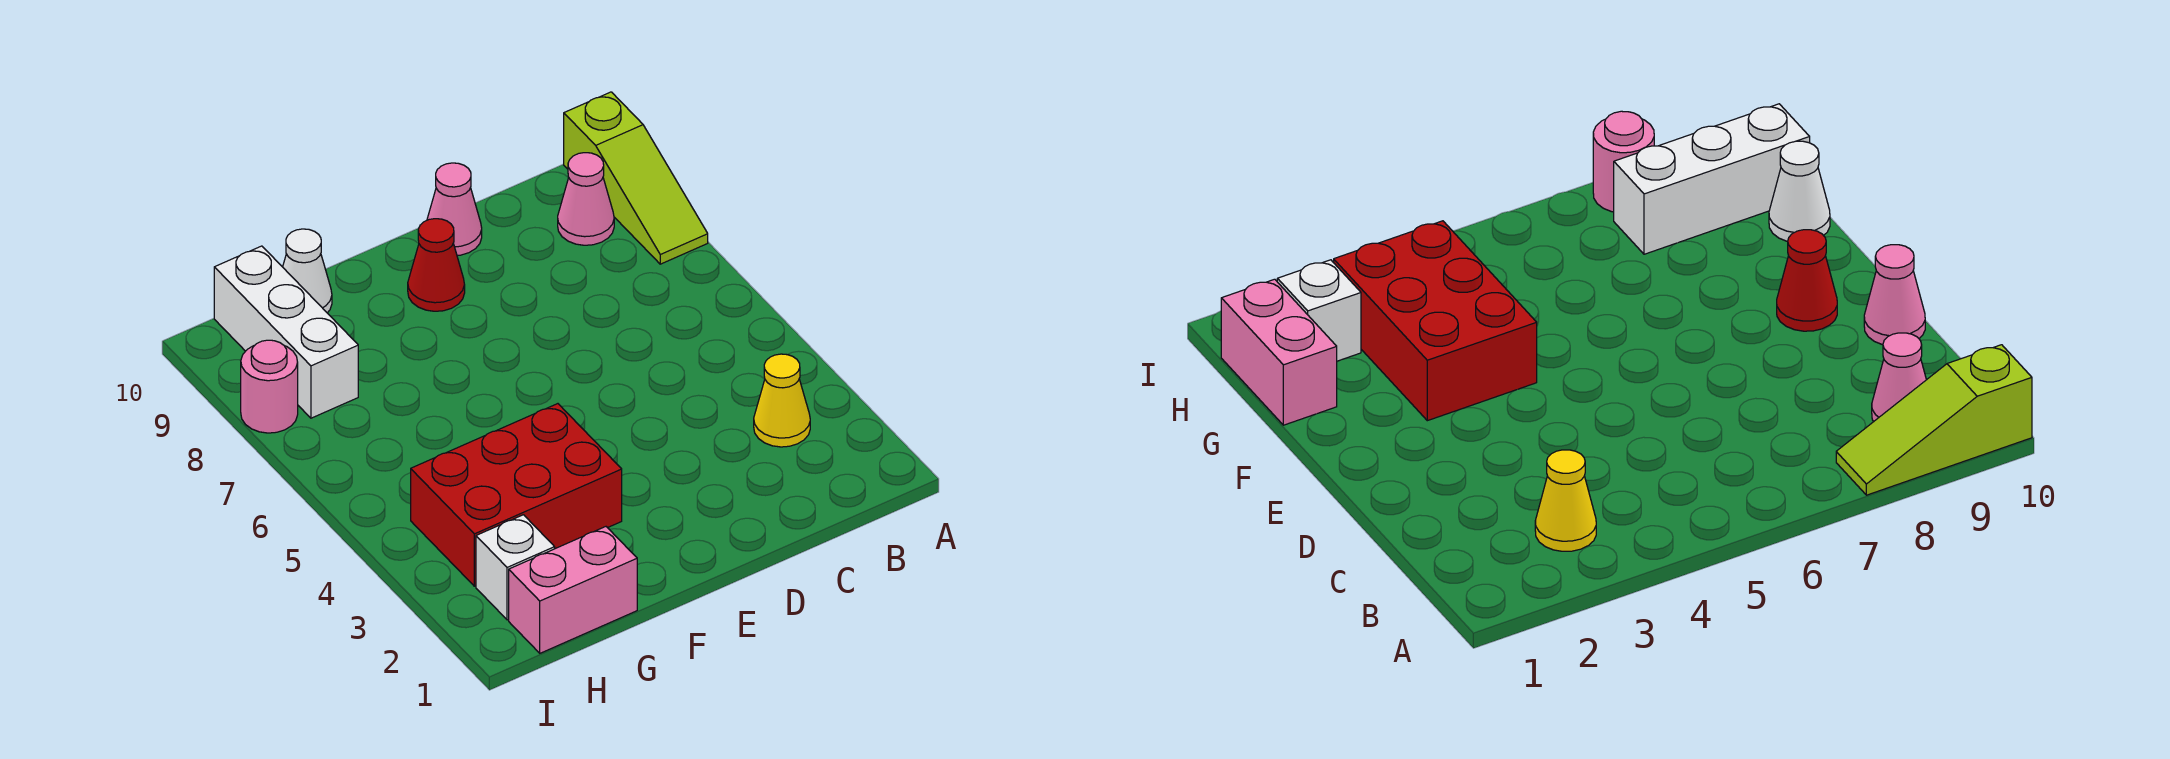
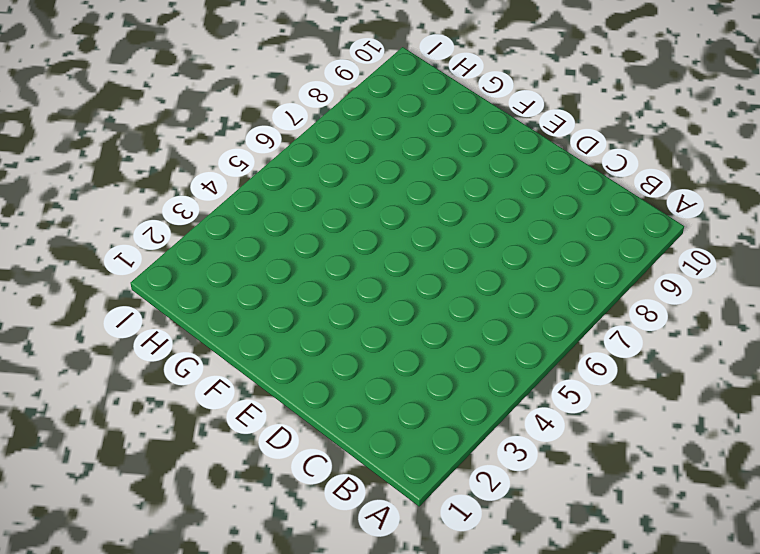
none -> lime 1x3 slope [564,92,708,264]
none -> yellow 1x1 cone [754,354,810,447]

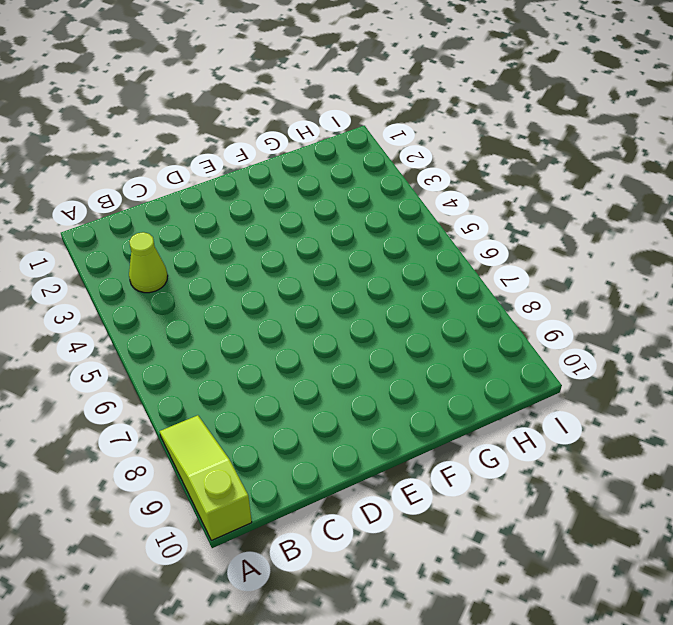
lime 1x1 cone [129,232,168,293] -> yellow 1x1 cone [754,354,810,447]
none -> pink 1x1 cone [558,153,614,245]
none -> pink 1x1 cone [427,163,482,255]

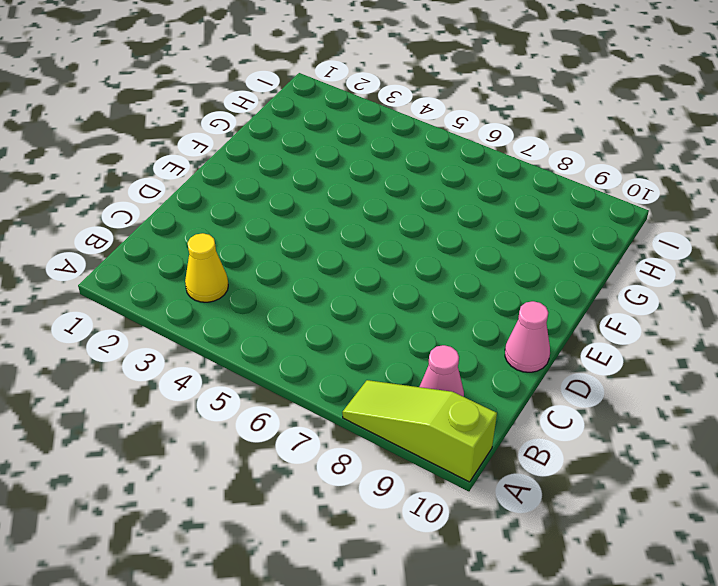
none -> red 1x1 cone [408,219,465,311]
none -> red 2x3 brick [411,404,622,586]

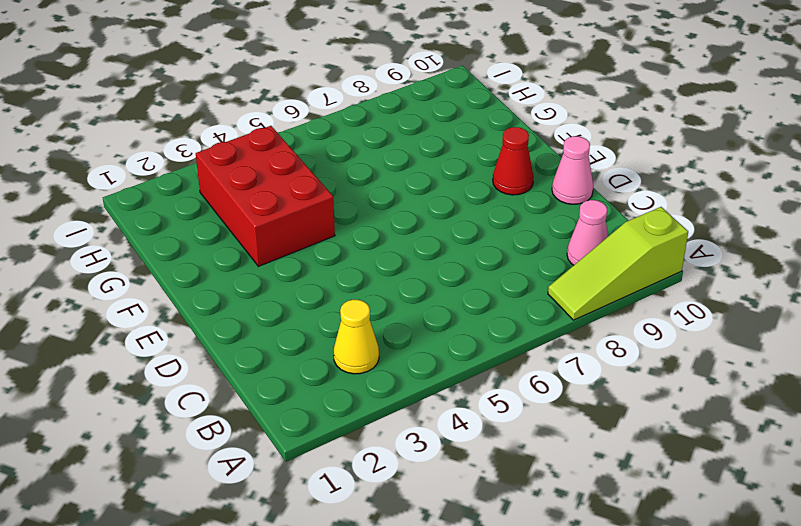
none -> pink 1x2 brick [509,527,637,653]
none -> white 1x1 cone [283,229,332,313]

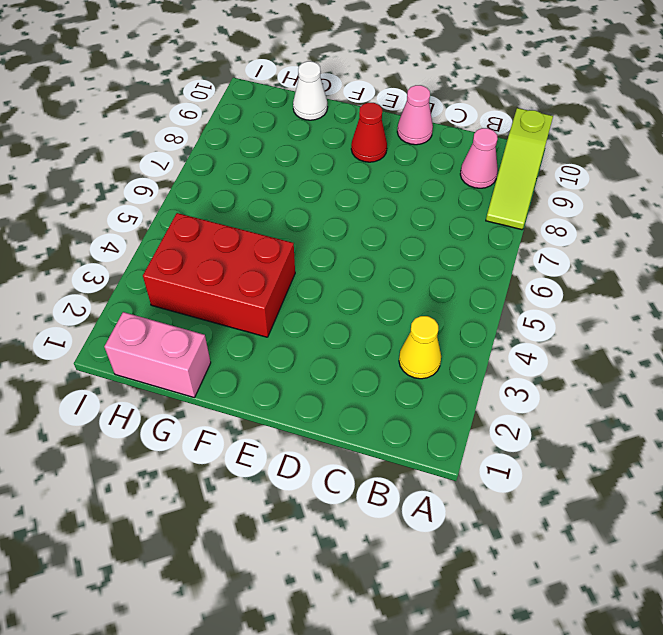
none -> white 1x1 brick [476,515,555,620]
none -> white 1x3 brick [214,246,358,418]

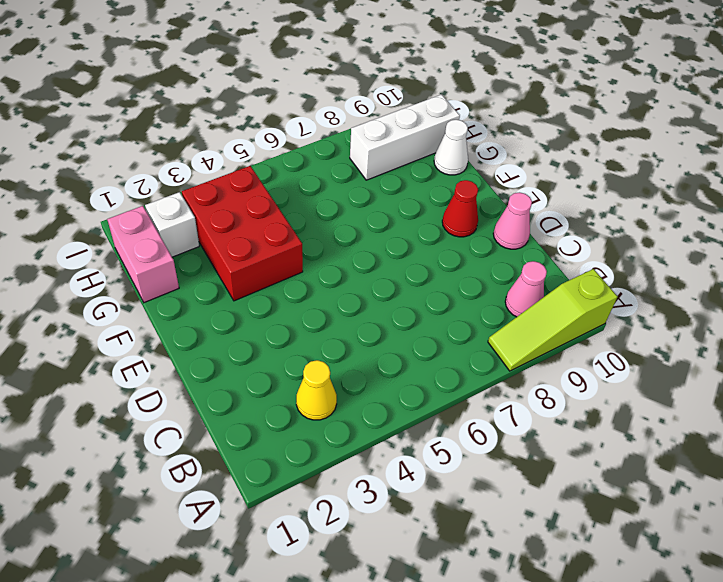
none -> pink 1x1 round brick [241,340,298,433]

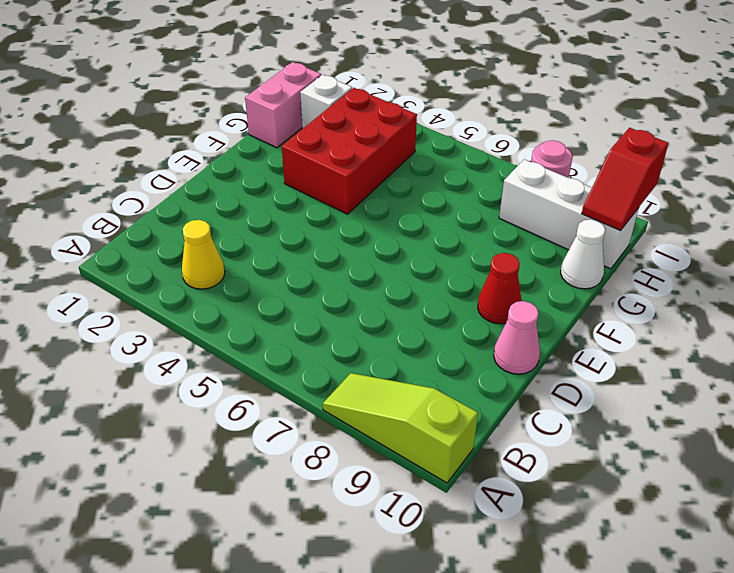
red 1x2 slope [582,128,669,231] -> none
none -> pink 1x1 cone [558,153,614,245]

